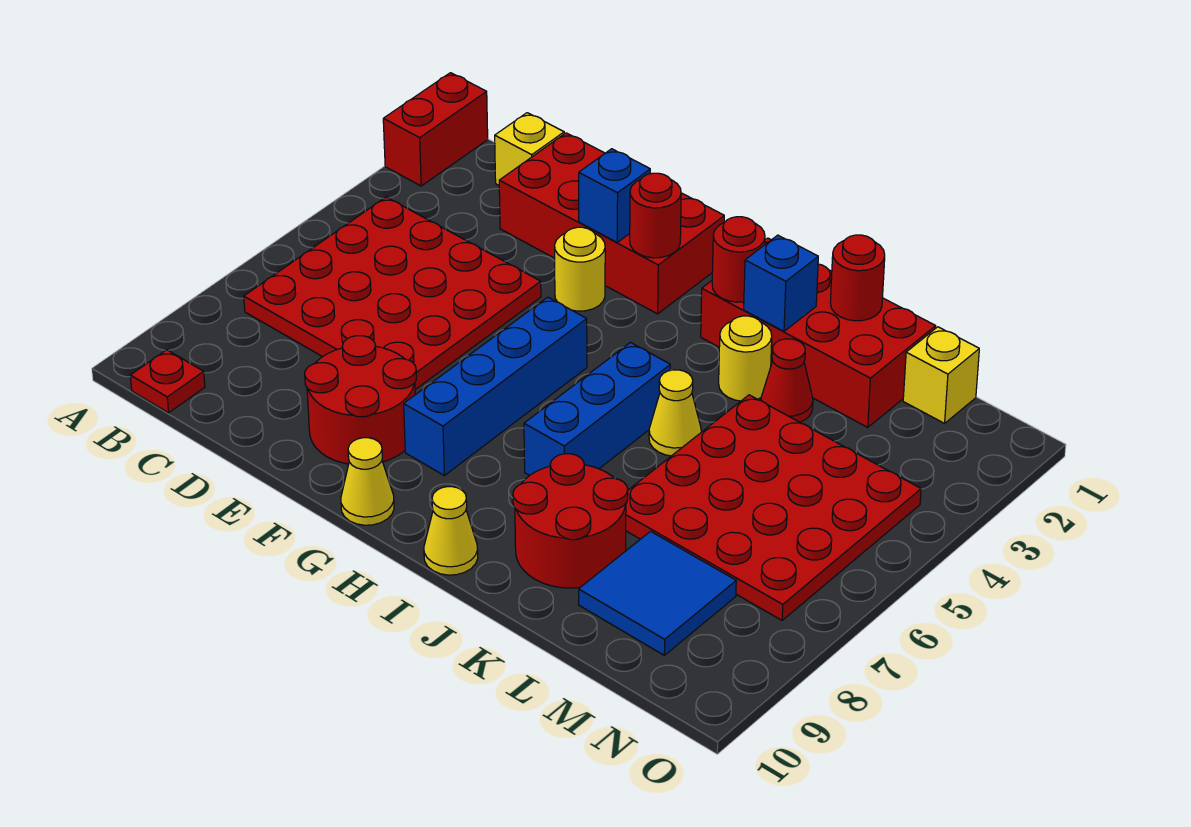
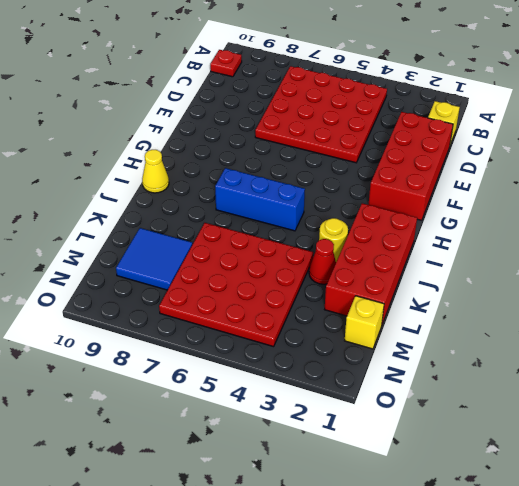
none -> red 1x2 brick [383,73,488,186]
none -> red 2x2 round brick [305,336,416,464]
none -> yellow 1x1 round brick [555,227,605,311]

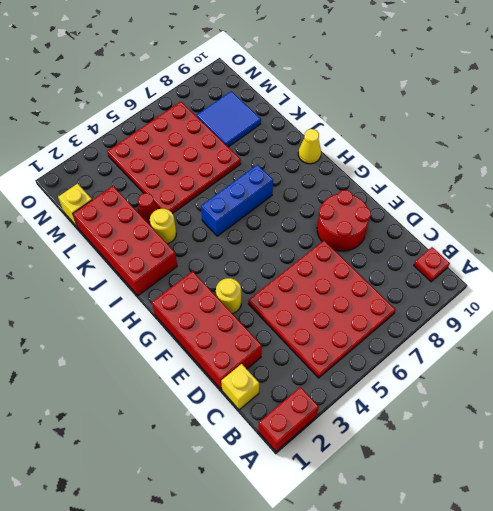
none -> blue 1x4 brick [404,297,587,475]
none -> yellow 1x1 cone [341,438,394,525]
none -> yellow 1x1 cone [649,370,701,456]

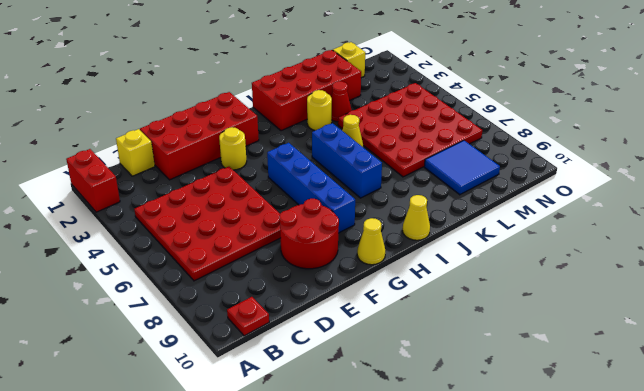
none -> red 2x2 round brick [513,454,628,588]
none -> blue 1x1 brick [579,149,650,242]
none -> red 1x1 round brick [630,173,681,258]

